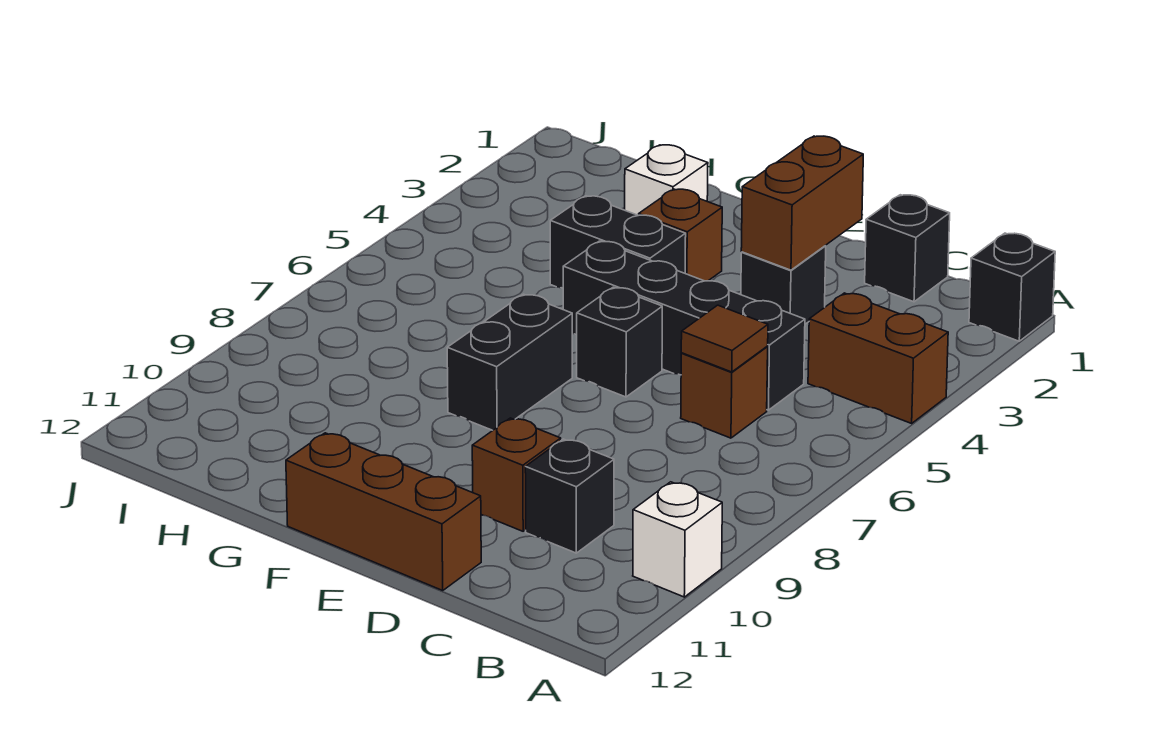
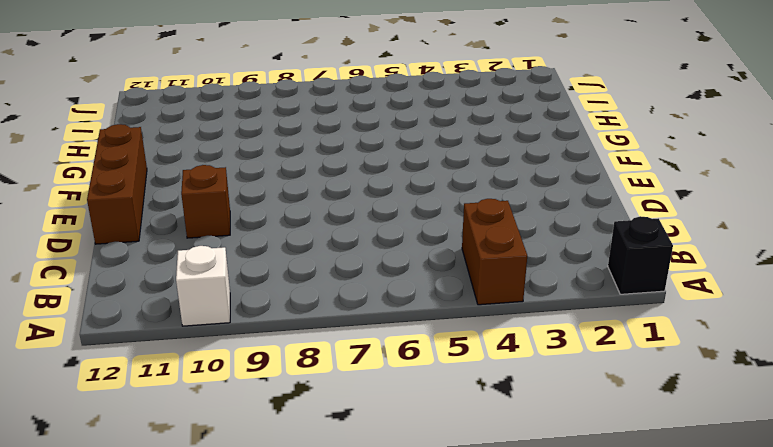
none -> black 1x1 brick [865,195,950,302]
none -> black 1x4 brick [563,241,805,410]
none -> brown 1x1 brick [681,347,768,438]

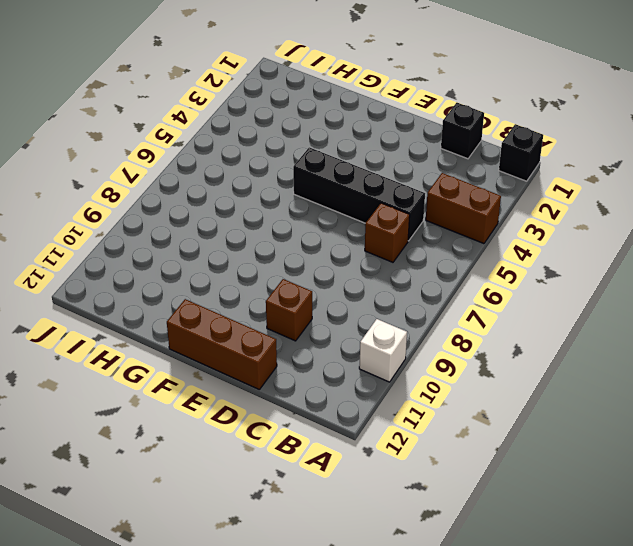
none -> black 1x1 brick [525,439,614,553]
none -> black 1x1 brick [741,246,826,324]
none -> black 1x1 brick [577,287,662,397]

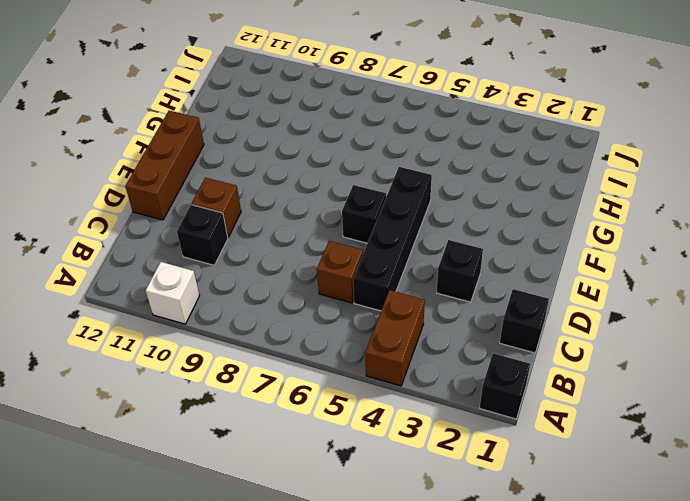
none -> brown 1x1 brick [639,189,722,281]
none -> black 1x2 brick [550,196,686,288]
none -> black 1x2 brick [447,294,572,430]

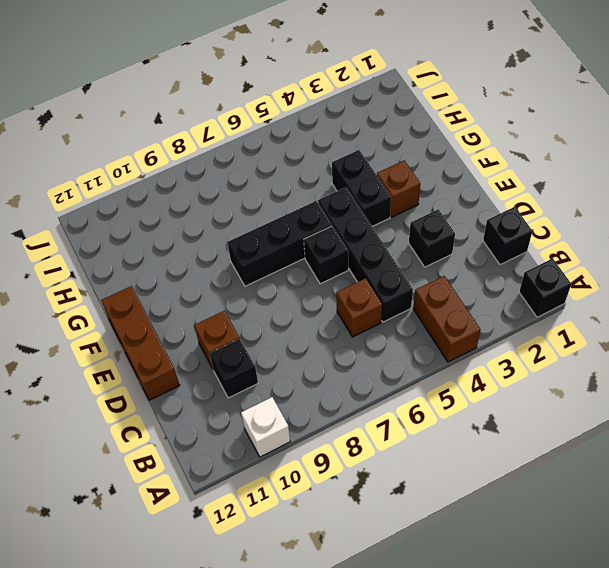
black 1x3 brick [227,201,332,286] -> black 1x2 brick [447,294,572,430]
none -> white 1x1 brick [625,145,708,215]
none -> brown 1x1 tile [681,305,768,372]
none -> brown 1x2 brick [741,136,863,270]

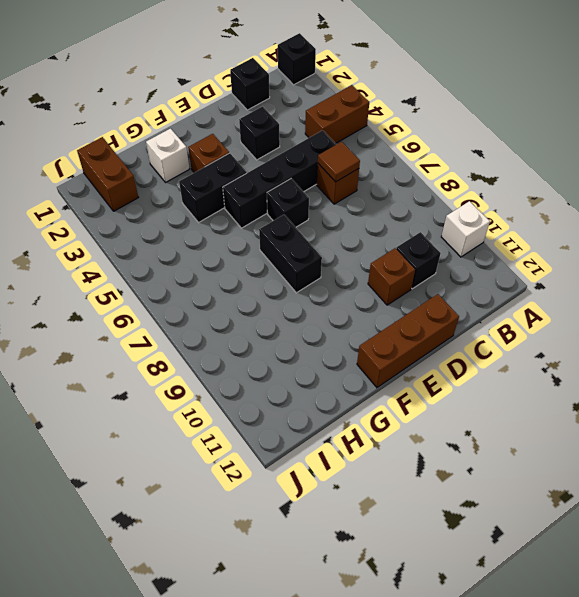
brown 1x2 brick [77,137,138,211] -> brown 1x2 brick moved to [741,136,863,270]

